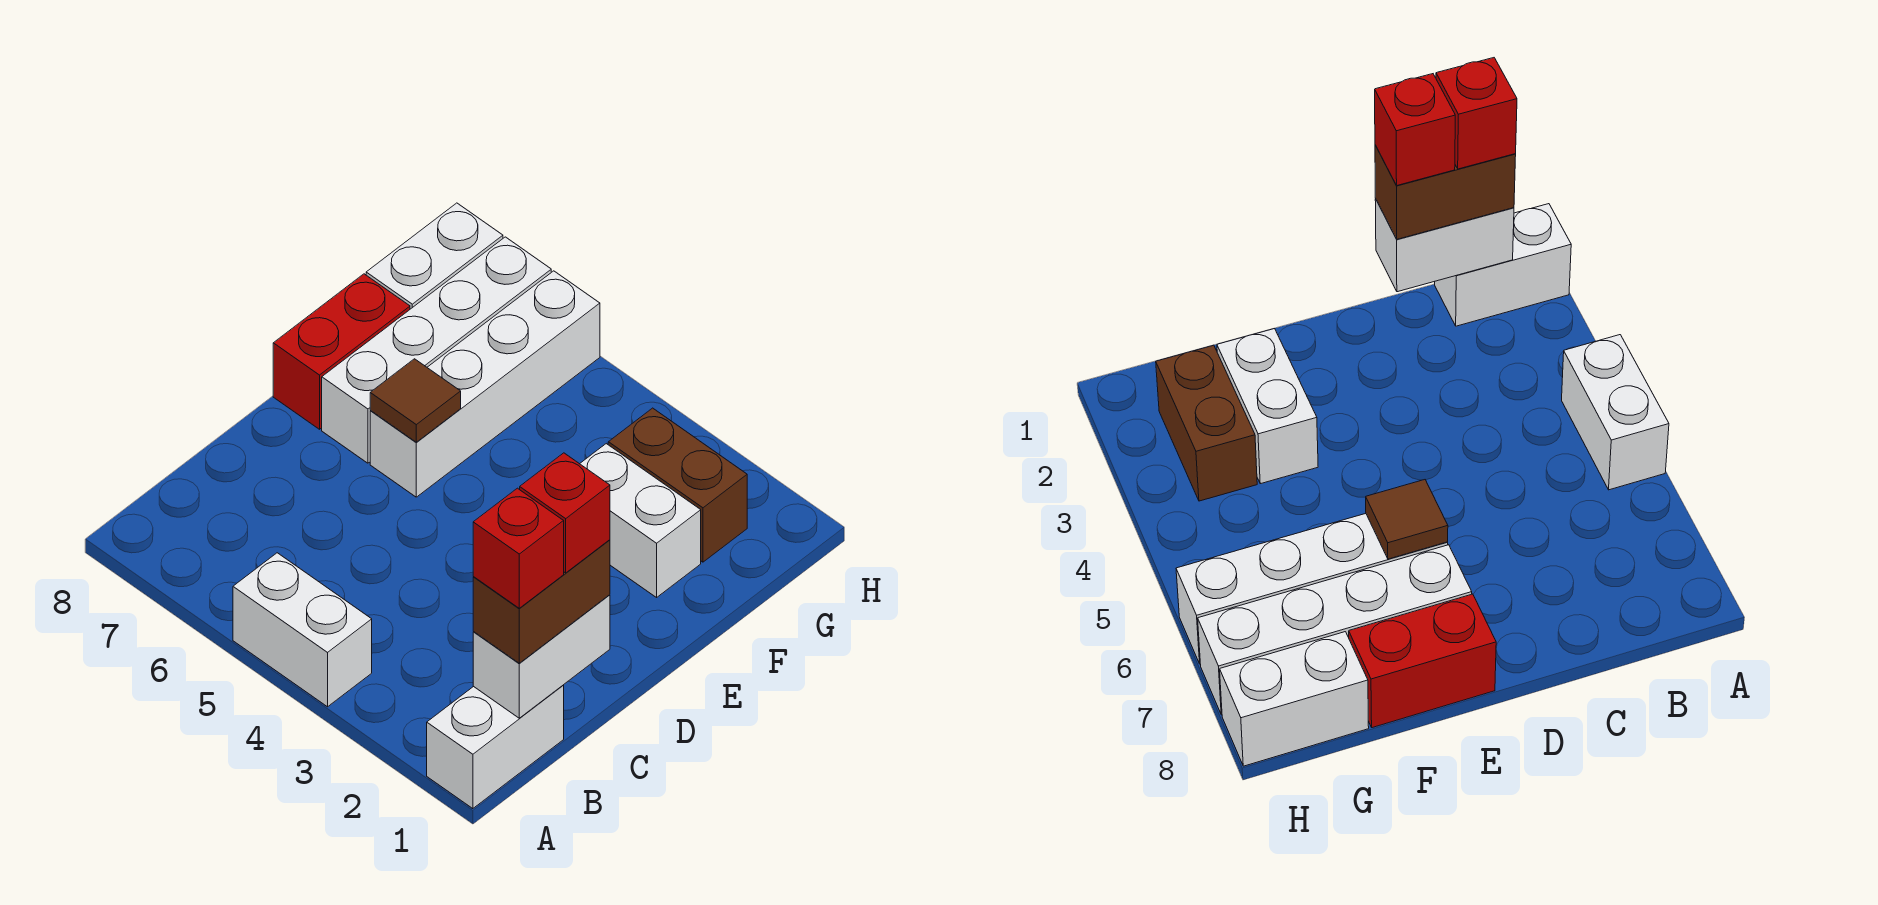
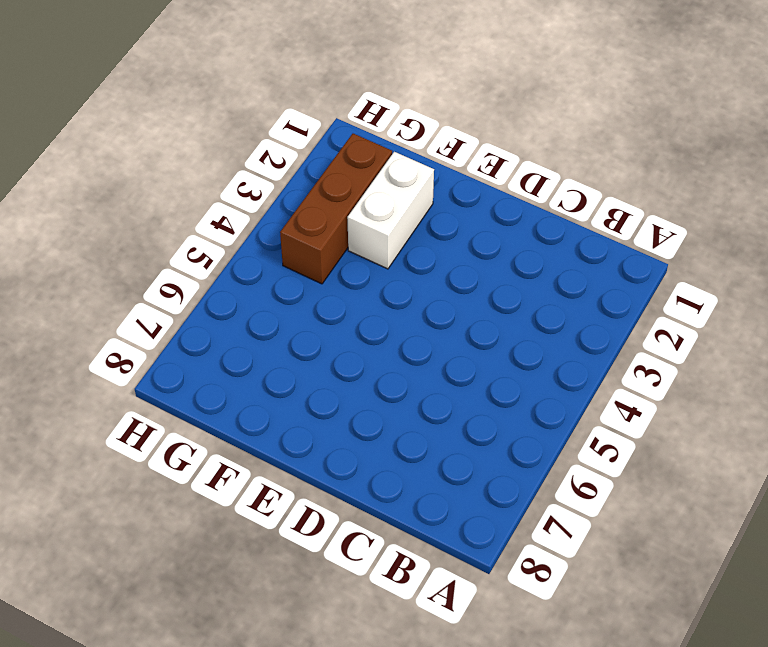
brown 1x3 brick [280,134,392,284] -> brown 1x2 brick [608,408,747,562]
none -> white 1x2 brick [427,686,564,809]
none -> white 1x2 brick [233,553,372,707]
none -> white 1x4 brick [370,271,600,497]

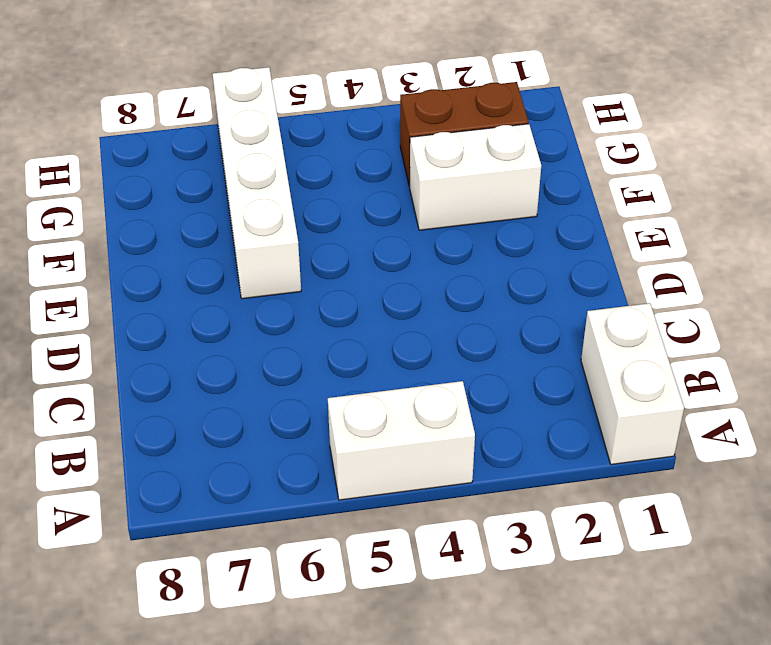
none -> white 1x4 brick [322,237,551,463]
none -> red 1x2 brick [273,274,410,429]
none -> white 1x2 brick [366,203,503,309]

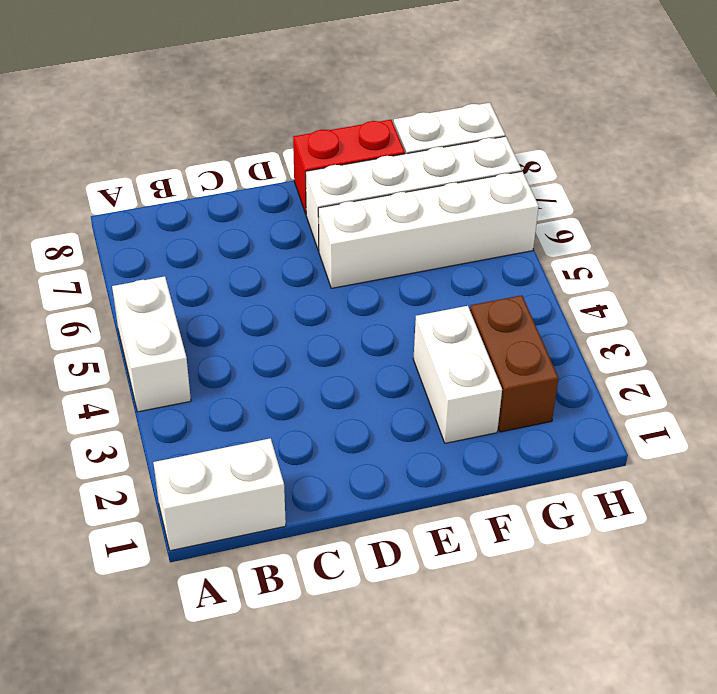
none -> white 1x2 brick [473,595,610,718]
none -> brown 1x1 tile [370,359,461,442]
none -> brown 1x2 brick [473,540,610,663]

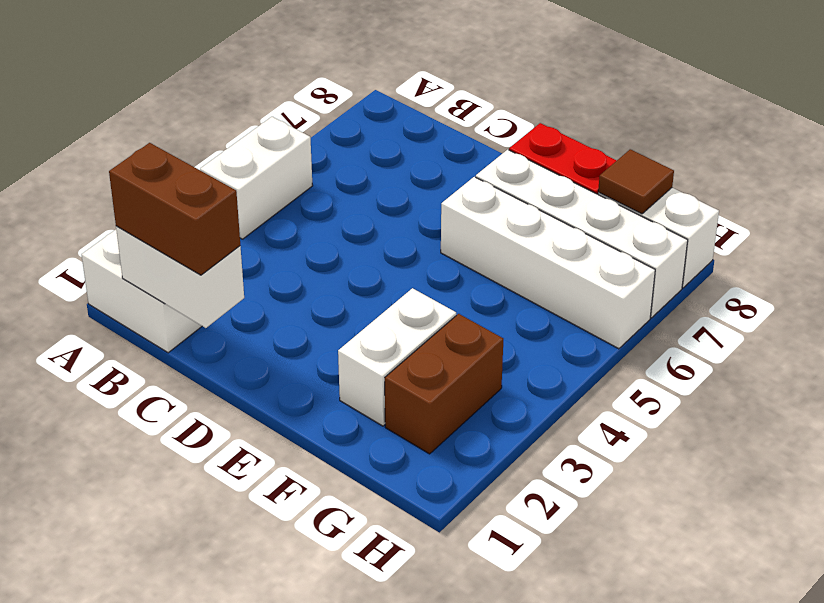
brown 1x1 tile [598,149,674,214] -> brown 1x1 tile moved to [370,359,461,442]
none -> red 1x1 brick [473,488,564,608]
none -> red 1x1 brick [520,453,610,573]

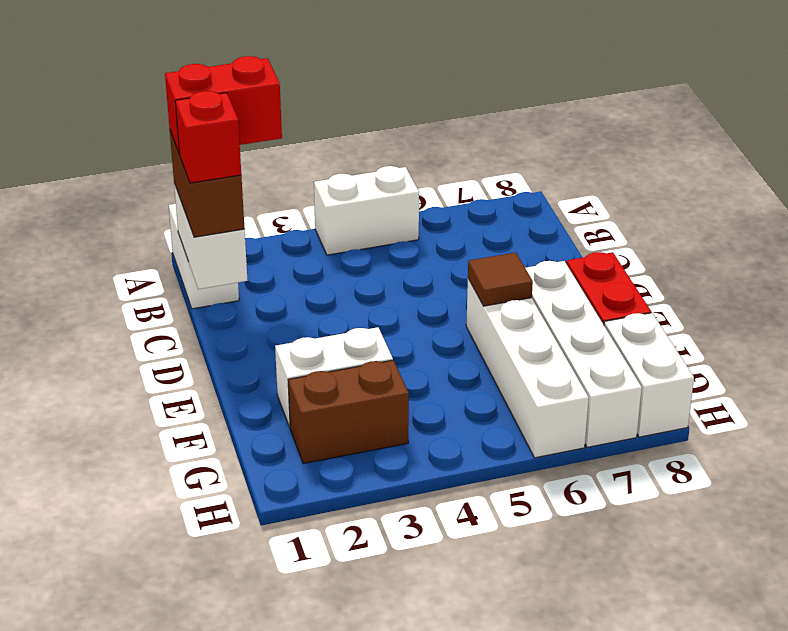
red 1x2 brick [165,56,282,154] -> red 1x1 brick [473,488,564,608]

